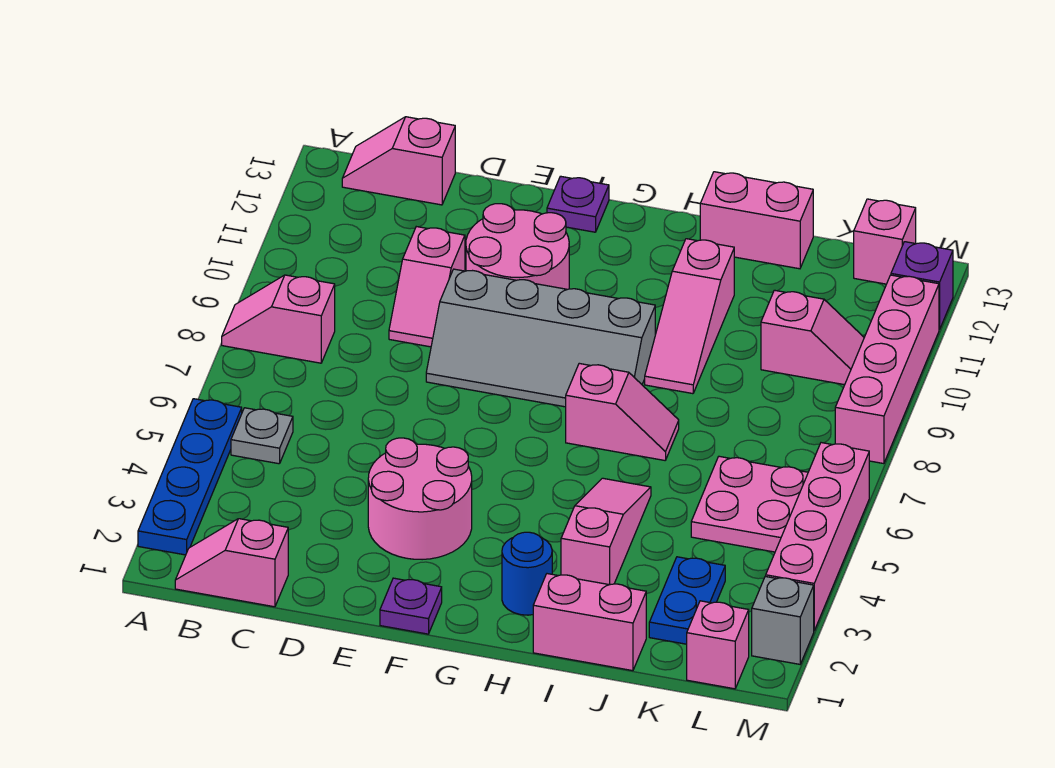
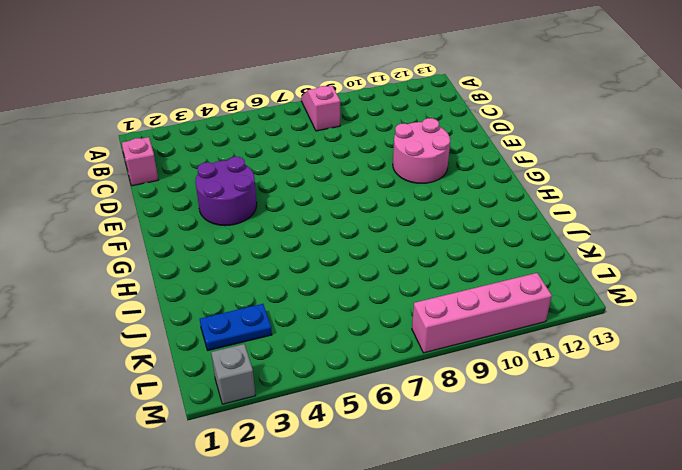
purple 2x2 round brick [195,157,257,226] -> pink 2x2 round brick [368,438,472,560]
none -> blue 1x4 plate [138,399,242,555]
none -> grey 1x1 plate [231,408,293,464]
none -> pink 1x2 slope [342,117,455,205]

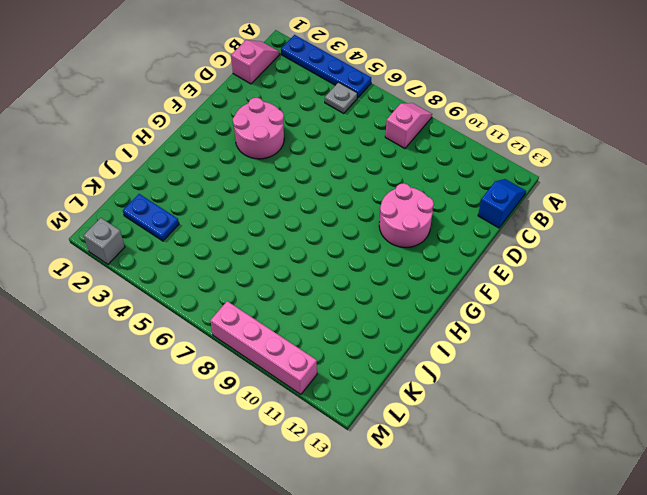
blue 1x2 slope [478,179,526,228] -> pink 1x2 slope [342,117,455,205]
none -> pink 1x2 slope [389,227,465,347]
none -> grey 2x4 slope [426,269,655,407]
none -> purple 1x1 plate [380,578,442,634]

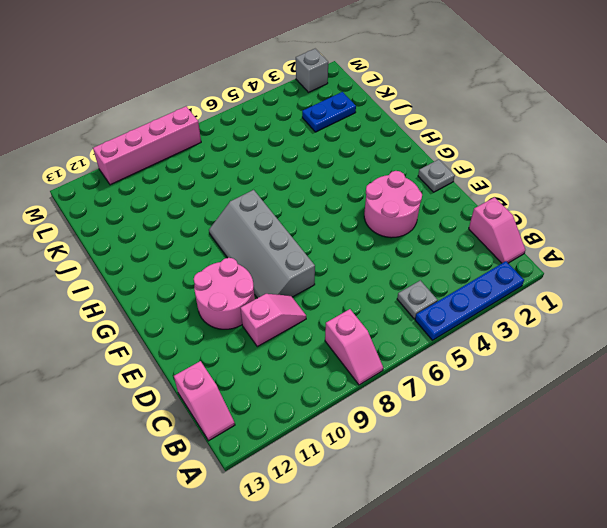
grey 2x4 slope [209,190,315,298] -> grey 2x4 slope turned to [426,269,655,407]
grey 1x1 plate [418,159,455,192] -> purple 1x1 plate [380,578,442,634]
none -> purple 1x1 plate [547,176,609,232]
none -> blue 1x1 round brick [502,532,552,615]
none -> pink 1x2 slope [566,363,679,460]

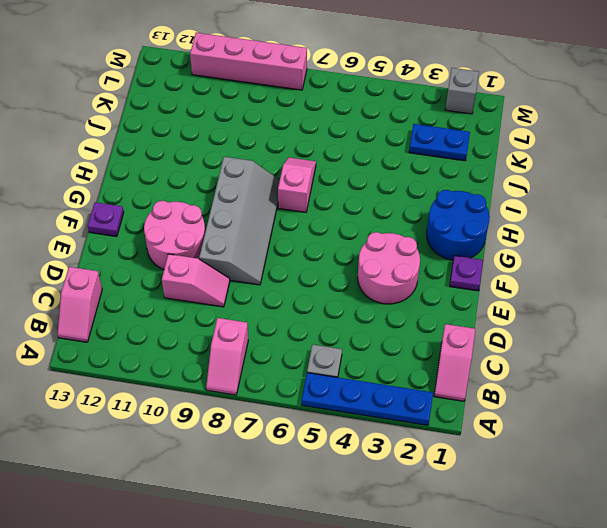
blue 2x2 round brick [427,190,490,260] -> blue 1x1 round brick [502,532,552,615]
none -> pink 1x2 brick [533,574,646,671]
none -> pink 1x3 slope [561,478,651,585]
none -> pink 1x3 slope [645,239,734,394]

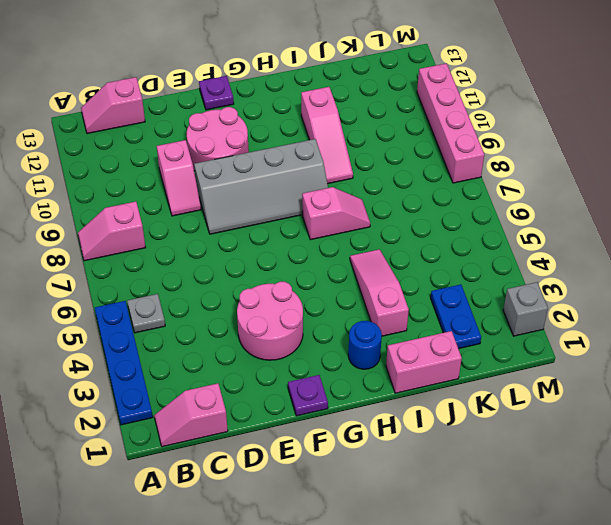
none -> pink 1x2 brick [700,172,813,269]
none -> pink 2x2 plate [691,456,808,552]
none -> pink 1x2 slope [761,290,864,385]

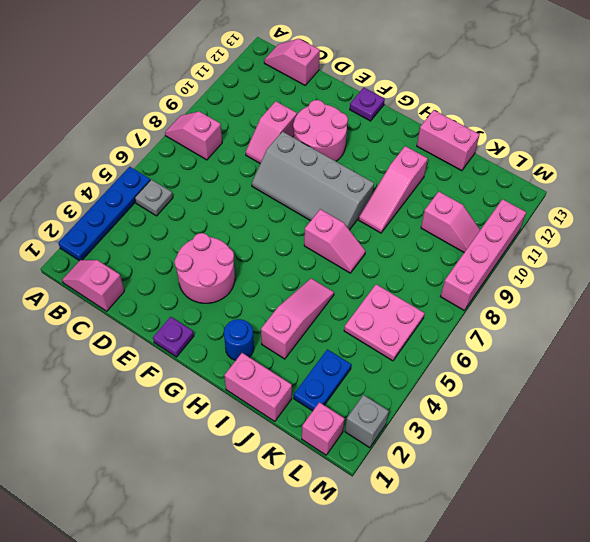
none -> pink 1x1 brick [854,199,916,284]
none -> pink 1x4 brick [766,443,869,630]
none -> purple 1x1 brick [891,242,953,330]

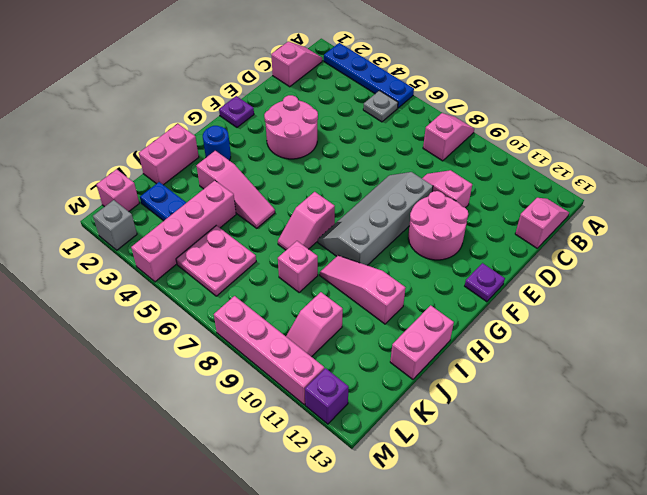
pink 1x4 brick [131,180,236,282] -> pink 1x4 brick turned to [766,443,869,630]
pink 1x1 brick [278,241,318,293] -> pink 1x1 brick moved to [854,199,916,284]

